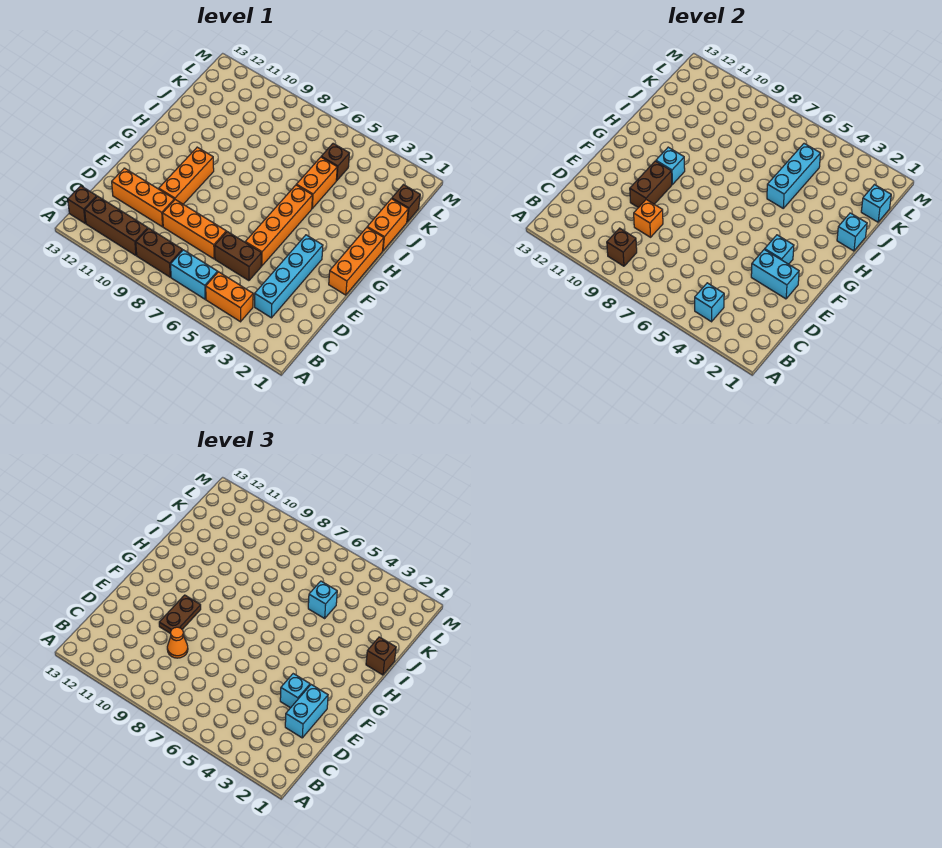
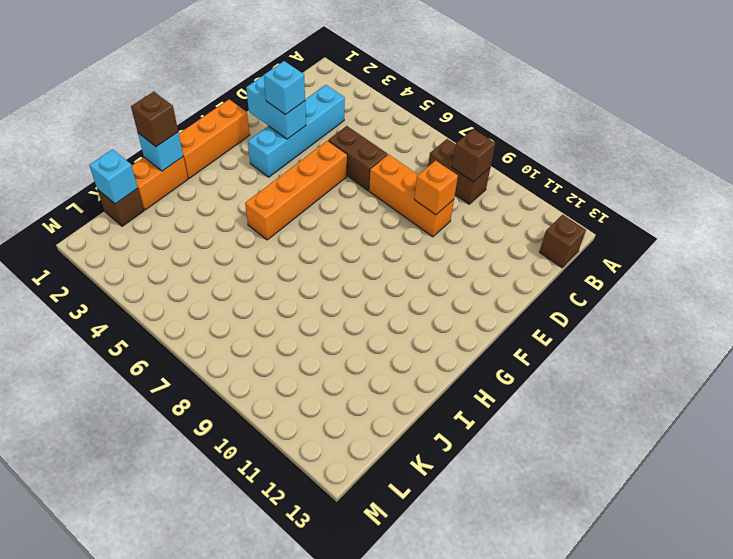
none -> orange 1x2 brick [206,272,253,322]
none -> cyan 1x2 brick [170,250,218,299]
none -> brown 1x3 brick [85,196,148,255]
none -> orange 1x3 brick [112,168,174,227]

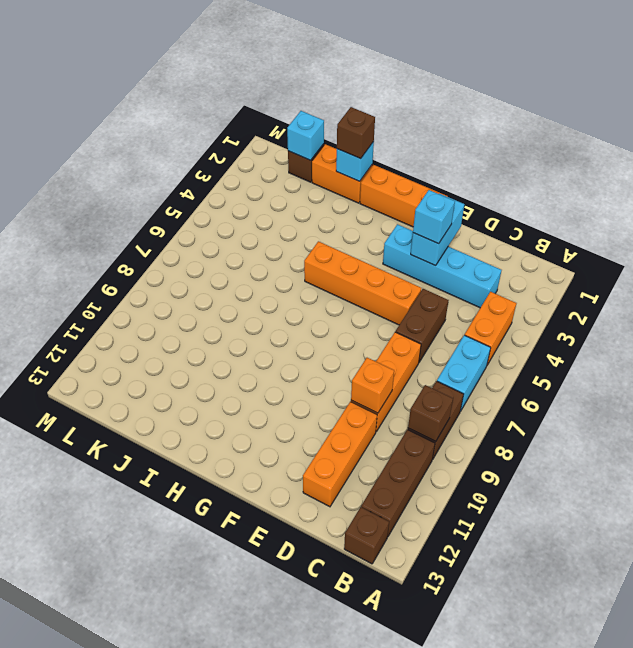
none -> orange 1x3 brick [159,147,214,204]
none -> orange 1x2 brick [296,157,337,208]
none -> brown 1x1 brick [321,144,349,181]
none -> cyan 1x1 brick [695,283,724,322]

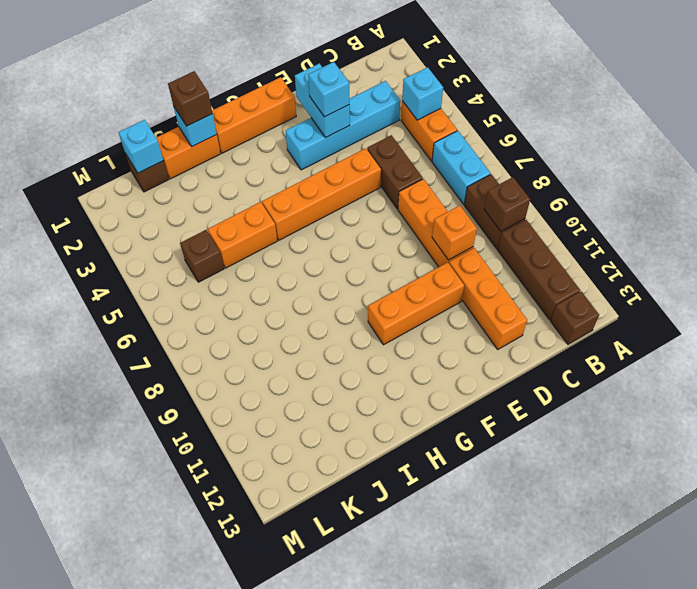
none -> brown 1x2 brick [630,161,672,208]
none -> cyan 1x1 brick [765,235,794,264]
none -> cyan 1x1 brick [656,147,685,184]
none -> cyan 1x3 brick [767,144,820,208]

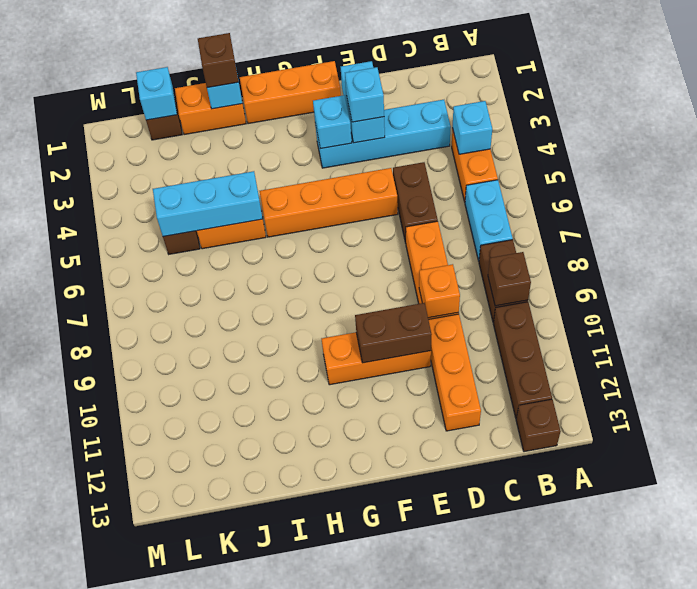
none -> cyan 1x1 brick [656,147,685,184]
none -> cyan 1x2 brick [285,685,328,738]
none -> orange 1x1 cone [167,627,188,658]
none -> brown 1x2 plate [159,595,201,634]

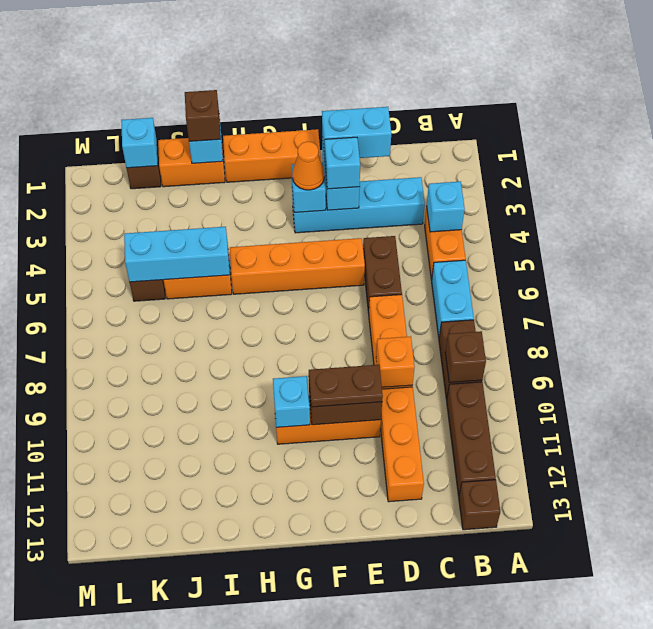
orange 1x1 cone [292,142,324,190] -> orange 1x1 cone moved to [167,627,188,658]
none -> cyan 1x1 brick [308,581,337,618]

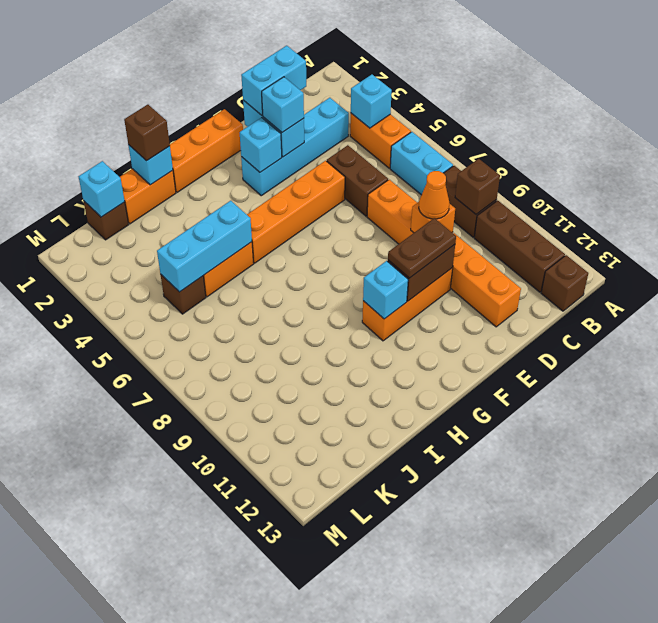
none -> cyan 1x1 brick [308,581,337,618]

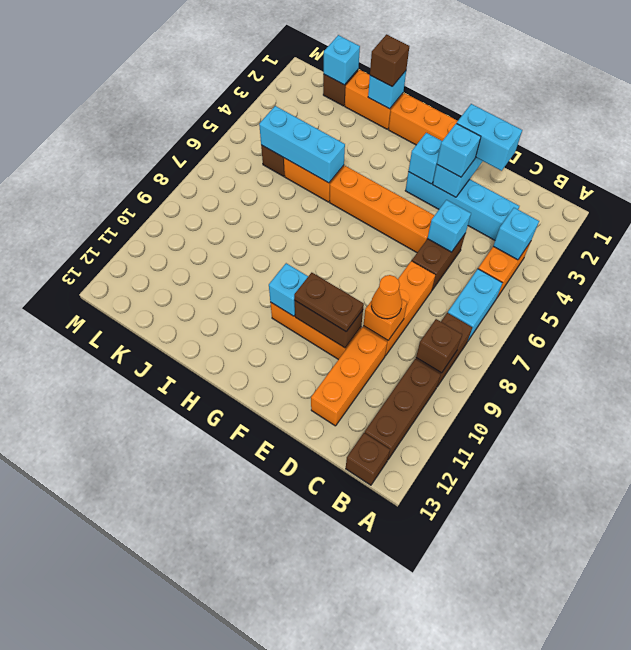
cyan 1x1 brick [428,200,471,252] -> cyan 1x1 brick moved to [308,581,337,618]

